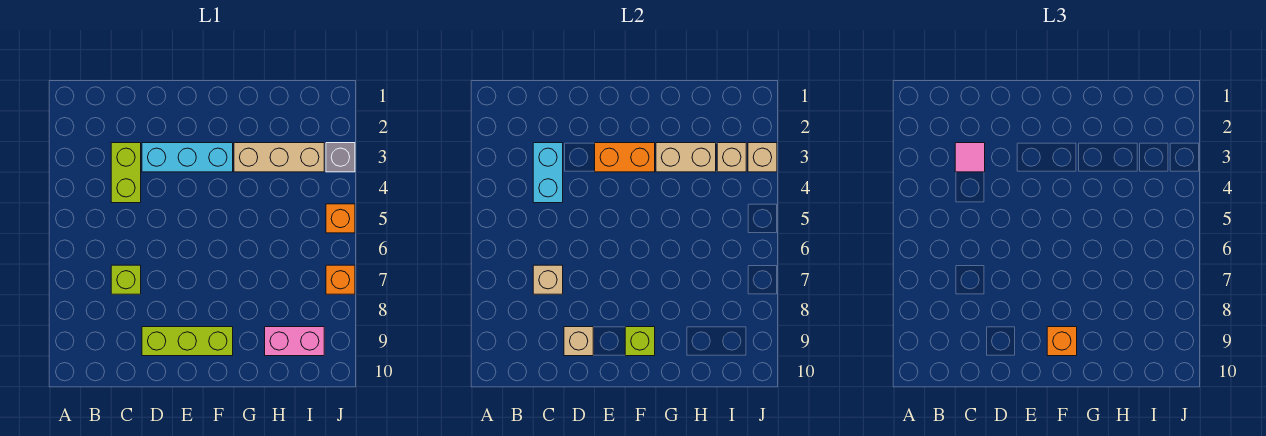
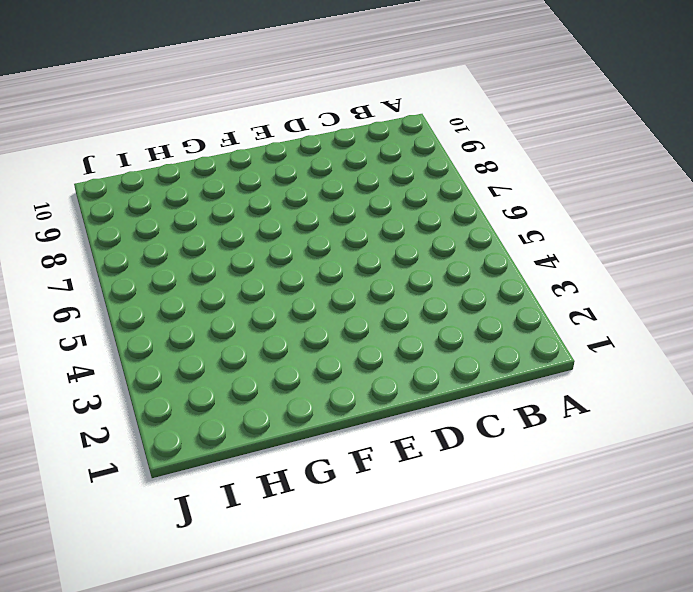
none -> lime 1x2 brick [111,143,141,203]
none -> lime 1x1 brick [111,265,141,294]
none -> cyan 1x3 brick [142,143,233,172]

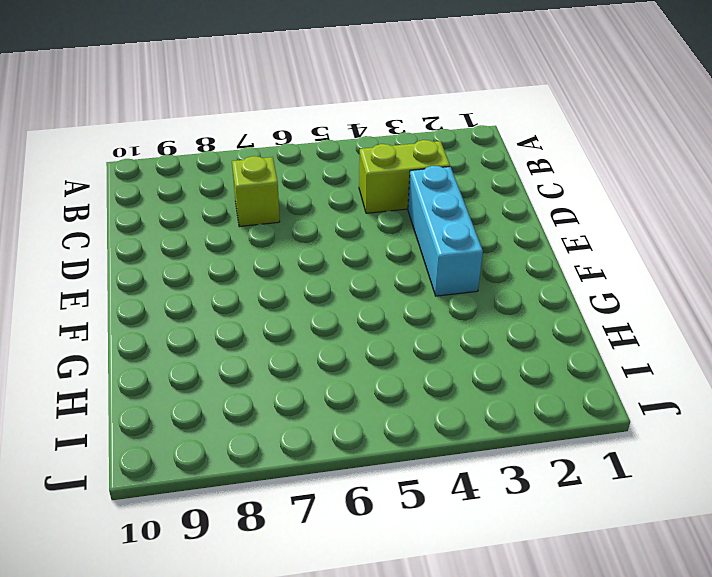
none -> lime 1x3 brick [142,327,233,356]
none -> tan 1x3 brick [234,143,324,172]
none -> pink 1x2 brick [265,327,324,356]

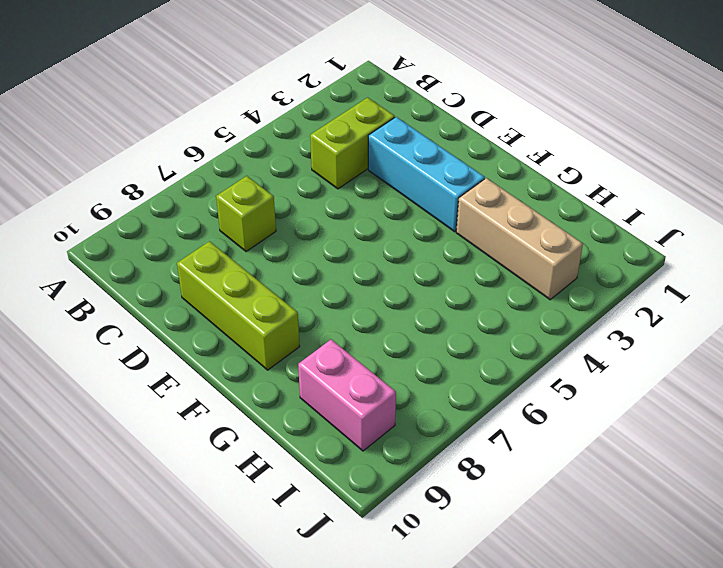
none -> grey 1x1 brick [326,143,355,172]
none -> orange 1x1 brick [326,204,355,233]
none -> orange 1x1 brick [326,265,355,294]

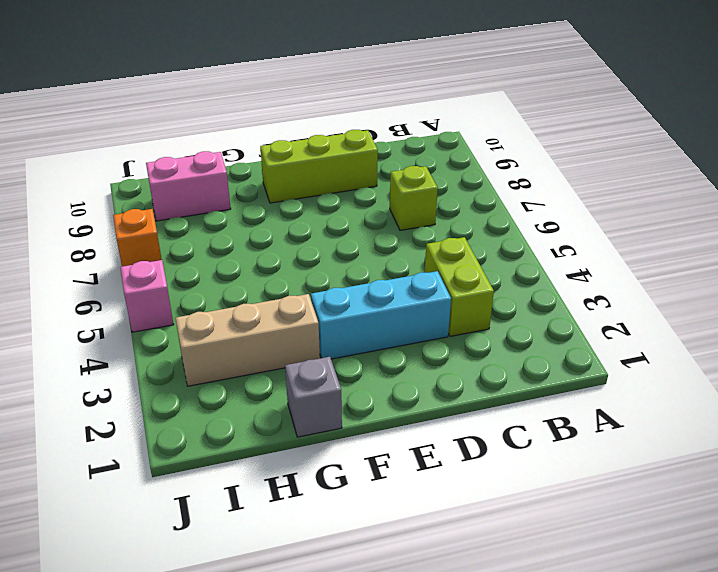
grey 1x1 brick [285,357,342,437] -> grey 1x1 brick moved to [326,143,355,172]
pink 1x1 brick [120,260,174,332] -> orange 1x1 brick [326,204,355,233]
none -> cyan 1x2 brick [533,143,563,203]
none -> tan 1x1 brick [533,265,563,294]
none -> tan 1x1 brick [564,327,593,356]

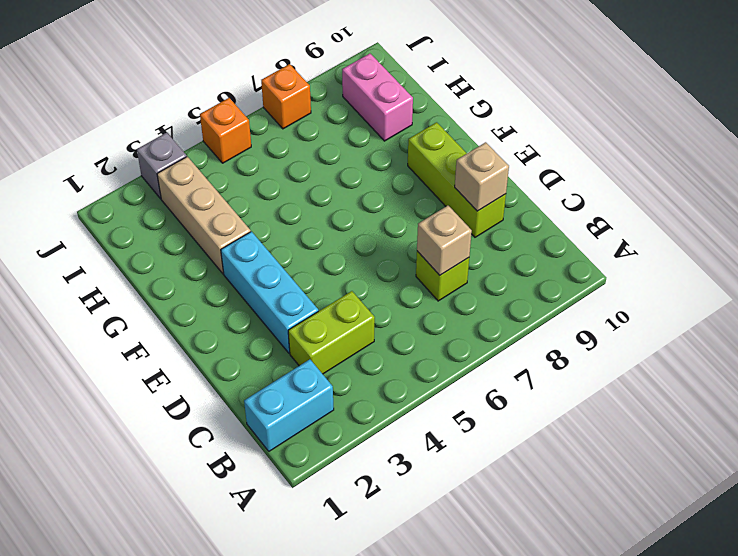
cyan 1x2 brick [244,359,334,451] -> cyan 1x2 brick moved to [533,143,563,203]
none -> orange 1x2 brick [595,143,655,172]
none -> lime 1x1 brick [625,327,655,356]
none -> tan 1x2 brick [656,143,716,172]

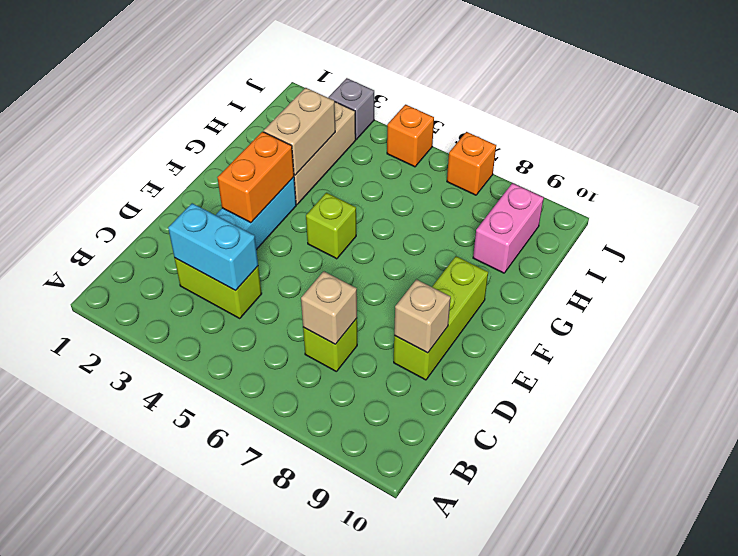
lime 1x1 brick [306,193,356,259] -> lime 1x1 brick moved to [625,327,655,356]
none -> tan 1x1 brick [717,143,746,172]
none -> tan 1x1 brick [748,143,777,172]
none -> pink 1x1 tile [955,143,985,172]

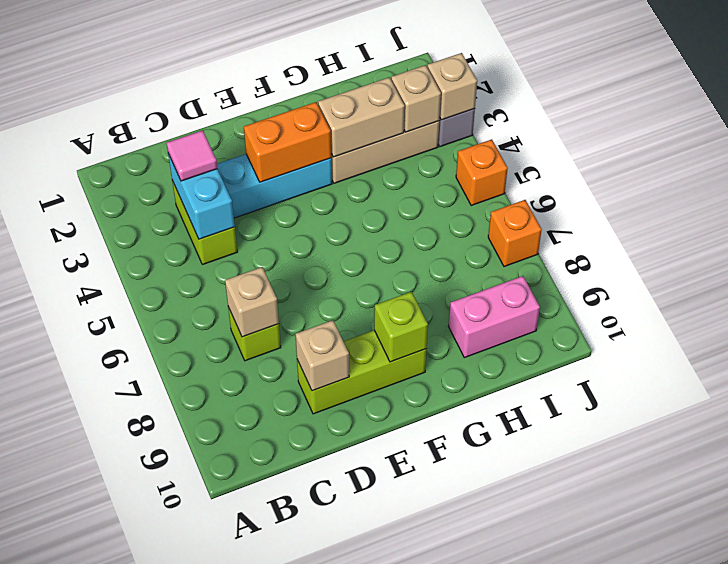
none -> orange 1x1 brick [1047,327,1077,356]

